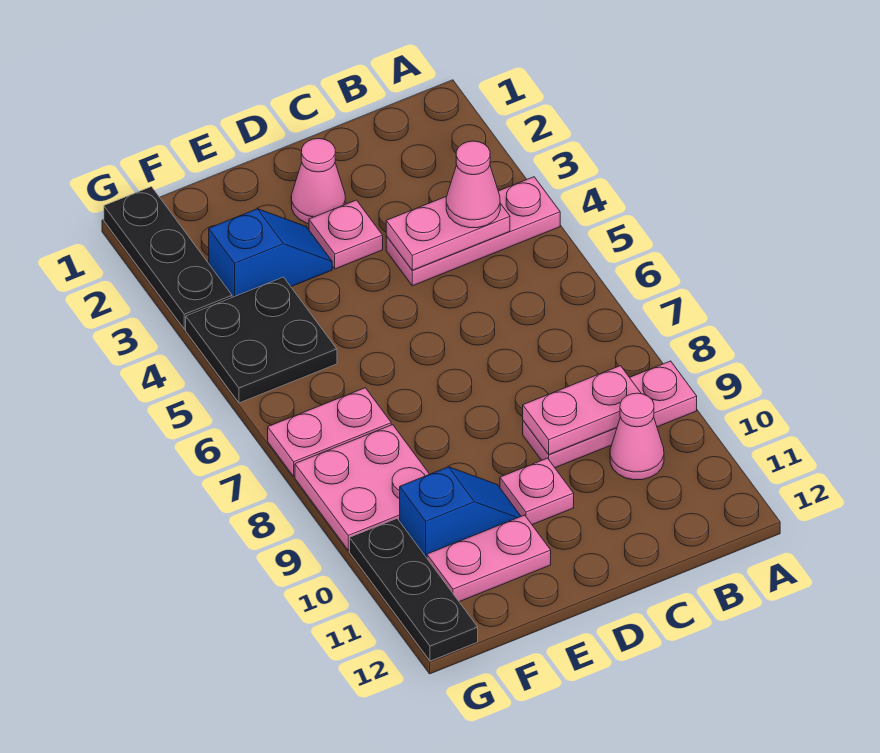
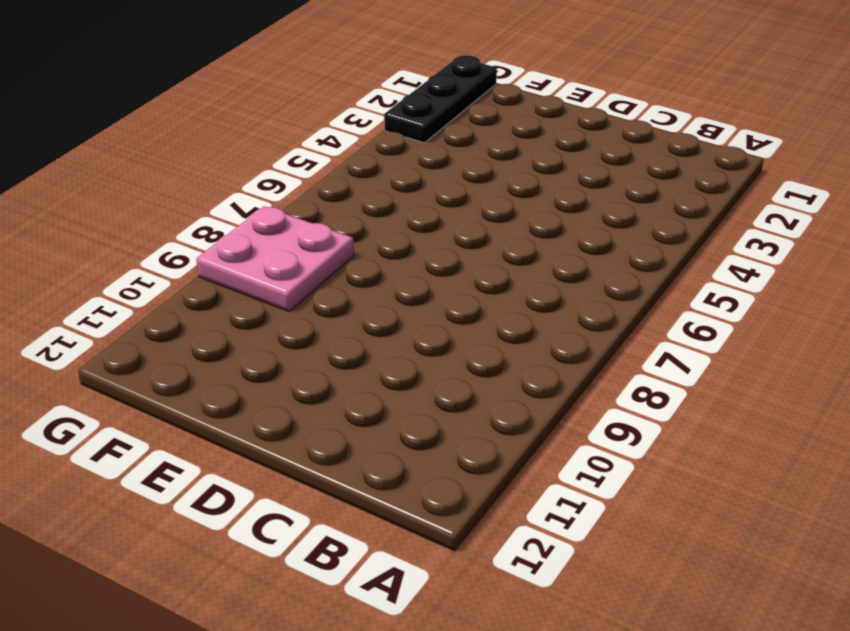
none -> pink 1x3 plate [386,177,560,286]
none -> pink 1x3 plate [523,361,697,468]
none -> pink 1x1 cone [610,393,664,480]

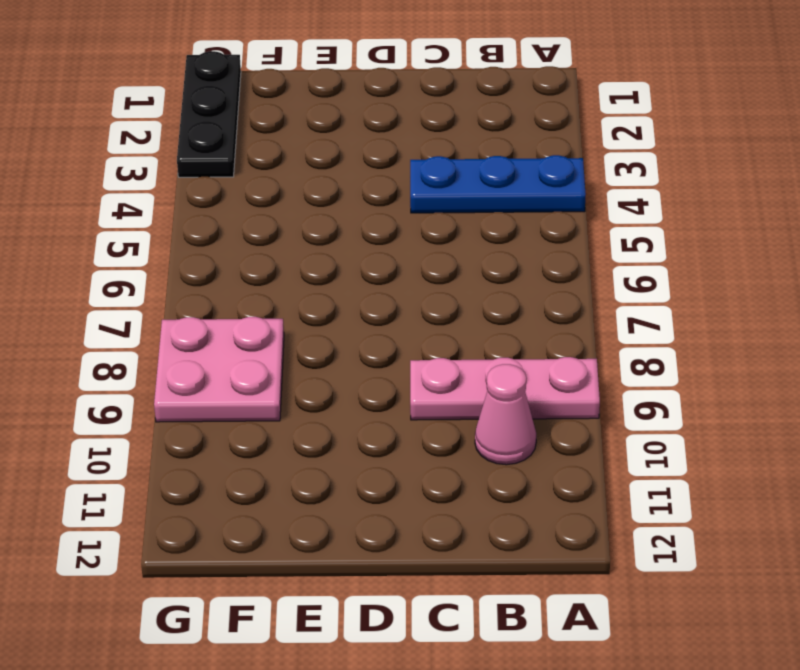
blue 1x3 plate [410,155,586,213] -> pink 1x3 plate [386,177,560,286]
none -> pink 1x1 cone [291,139,345,224]
none -> pink 1x1 plate [309,200,383,269]
none -> pink 1x1 plate [500,458,574,525]

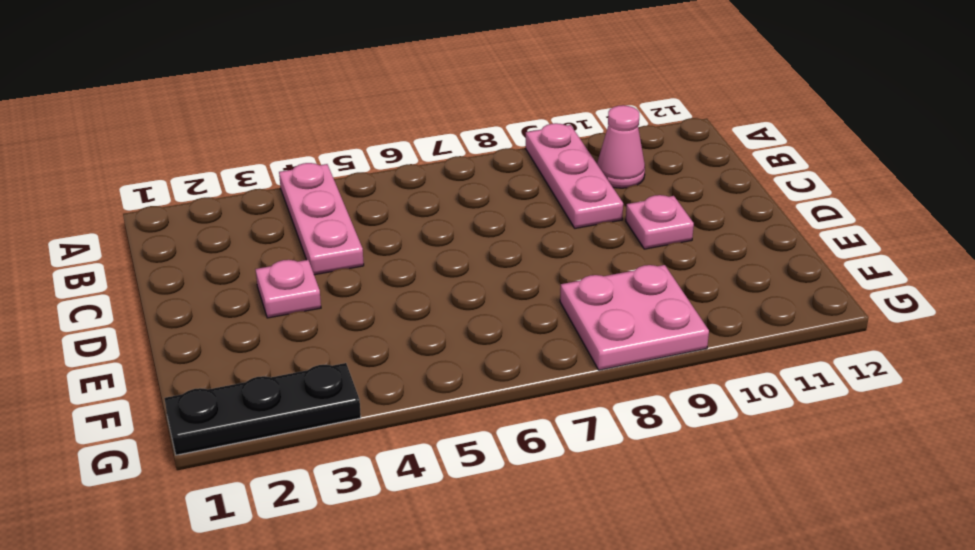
none -> pink 1x1 cone [291,139,345,224]
none -> blue 1x2 slope [209,209,332,297]
none -> blue 1x2 slope [400,467,521,558]

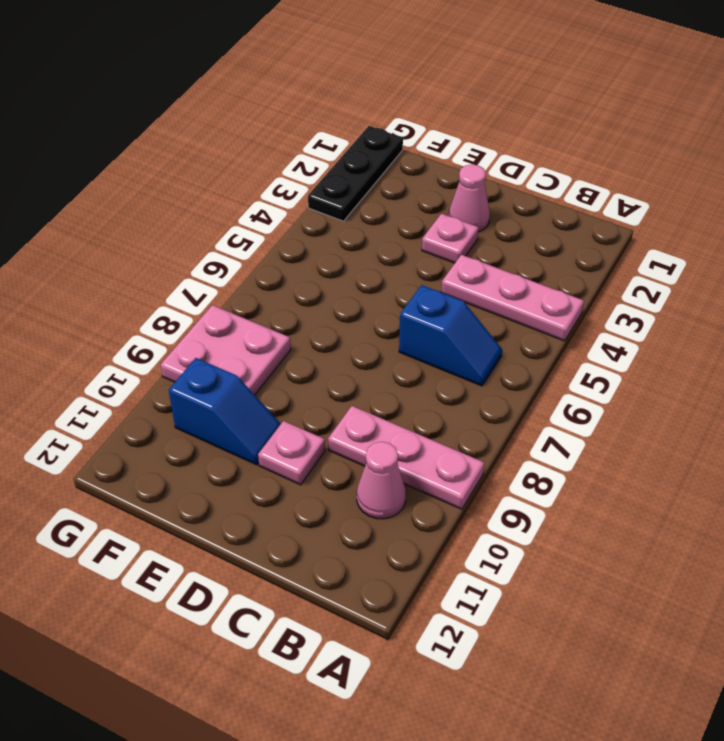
blue 1x2 slope [399,285,502,386] -> blue 1x2 slope moved to [209,209,332,297]
none -> pink 1x2 plate [427,515,551,602]
none -> black 2x2 plate [186,277,337,403]
none -> pink 1x2 plate [268,388,391,477]

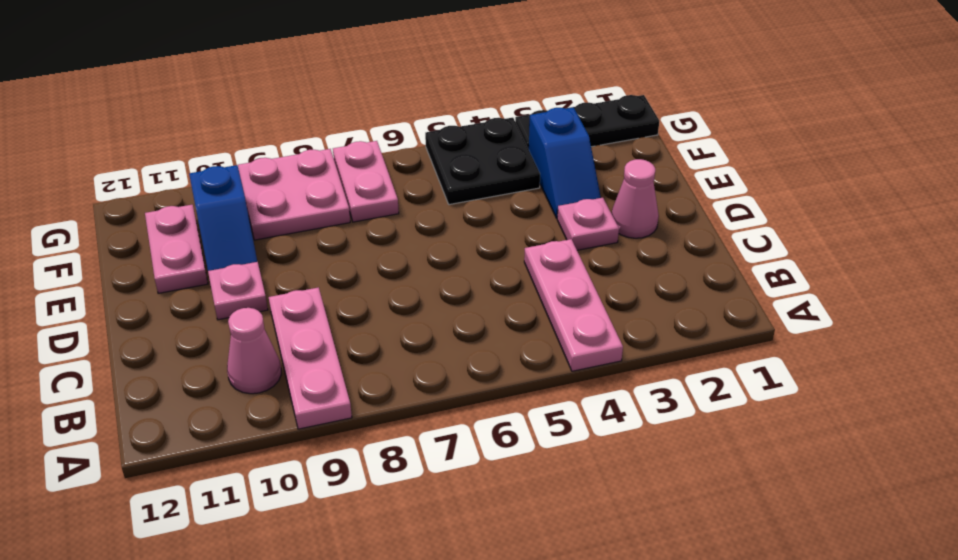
none -> black 1x3 plate [350,519,478,661]
none -> pink 1x2 plate [386,196,510,270]
none -> pink 1x2 plate [523,366,641,455]

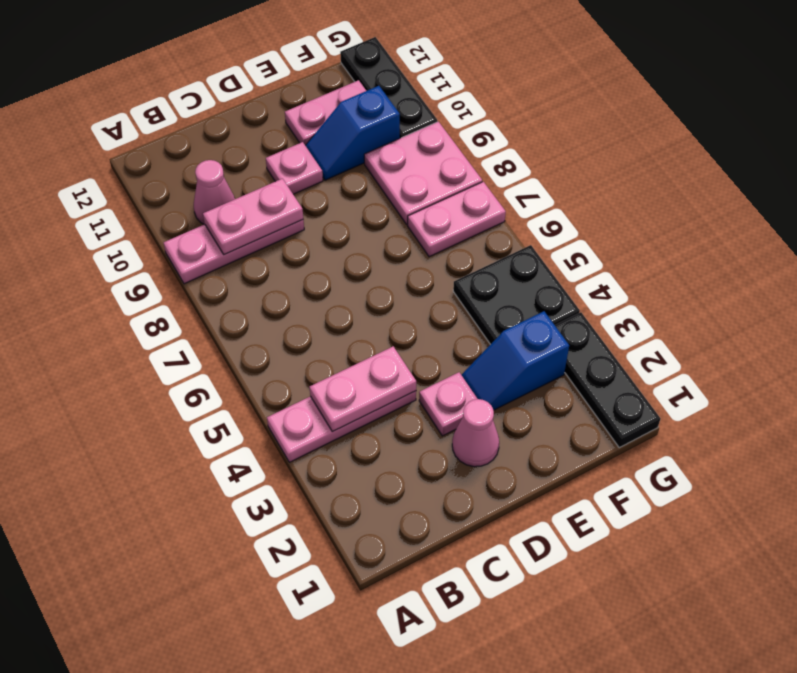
none -> pink 1x1 cone [446,141,500,228]

